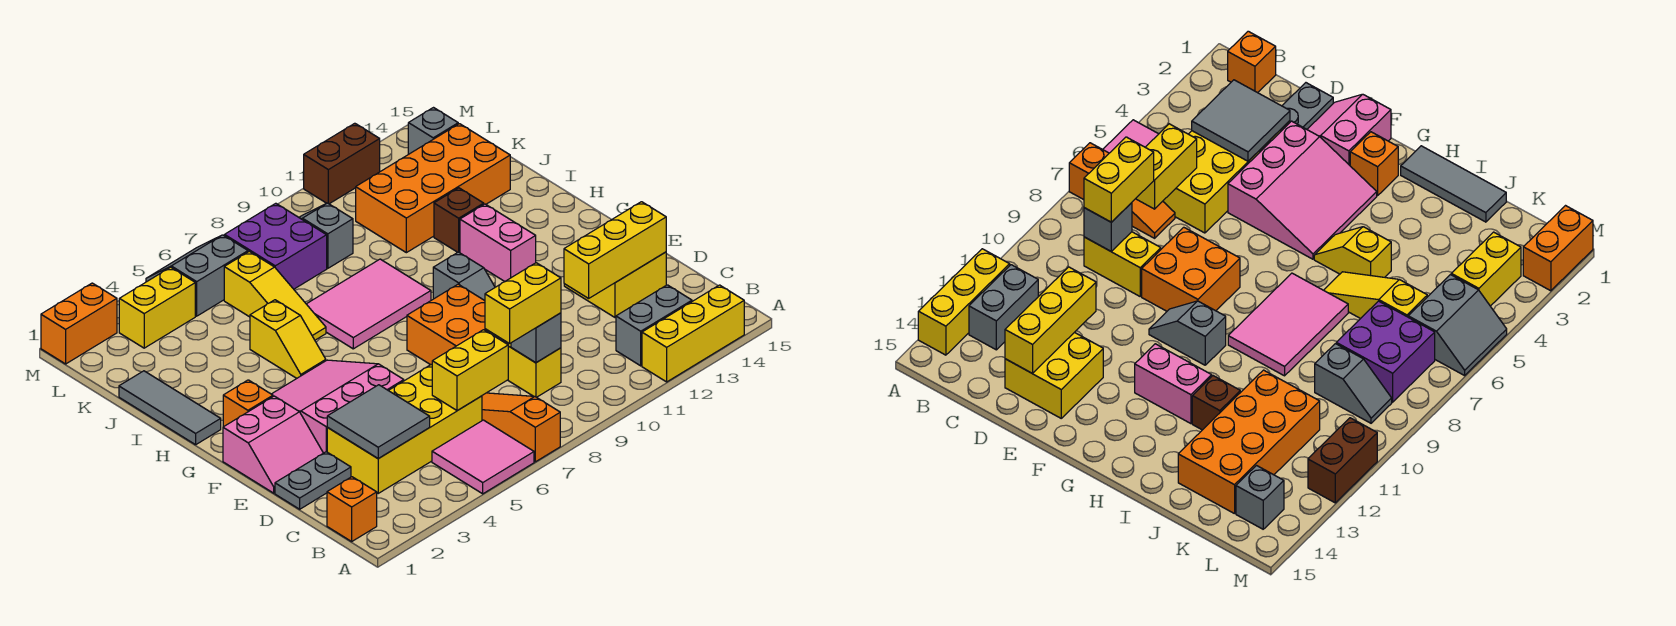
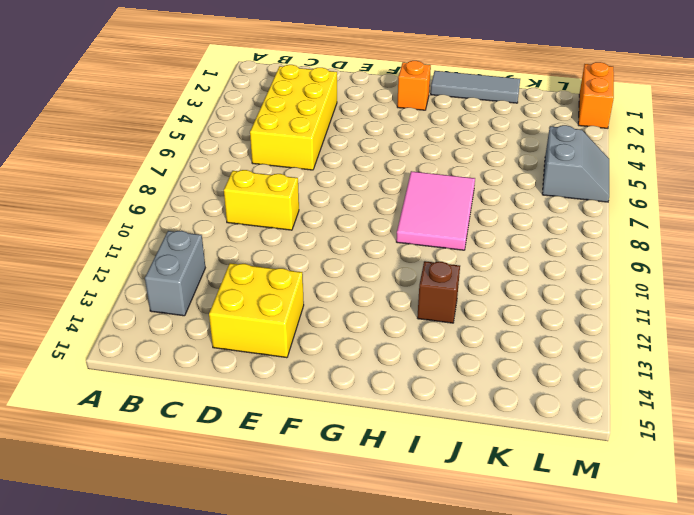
none -> pink 2x2 tile [432,420,534,494]
none -> orange 1x3 slope [482,393,560,462]
none -> yellow 1x3 brick [642,285,744,382]
none -> orange 1x1 brick [327,477,377,541]

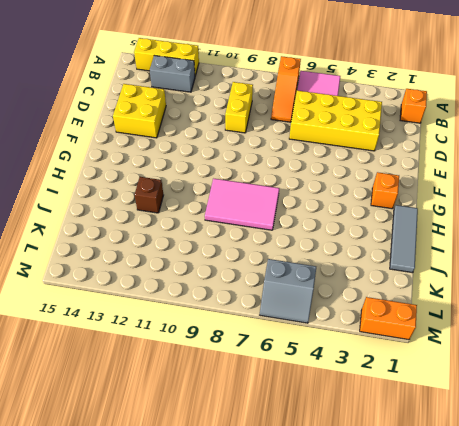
none -> grey 1x2 plate [275,452,351,509]
none -> pink 2x2 slope [223,396,323,493]
none -> pink 3x3 slope [272,360,404,453]
none -> orange 2x2 brick [407,284,487,365]

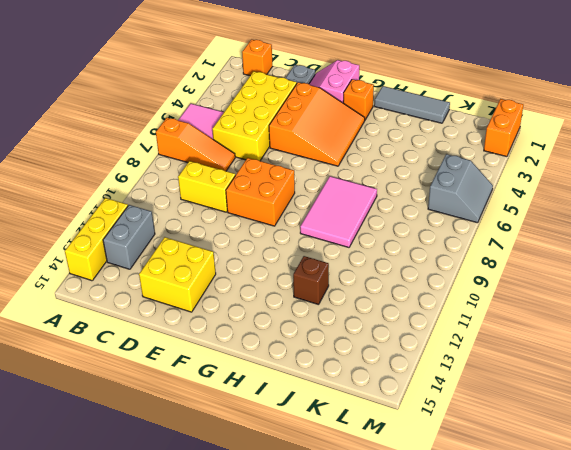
orange 3x3 slope [269,82,365,166] -> pink 3x3 slope [272,360,404,453]
none -> grey 1x2 slope [433,252,495,301]
none -> pink 1x2 brick [460,204,536,282]
none -> yellow 1x2 slope [250,300,326,378]
none -> yellow 1x3 slope [224,251,326,340]

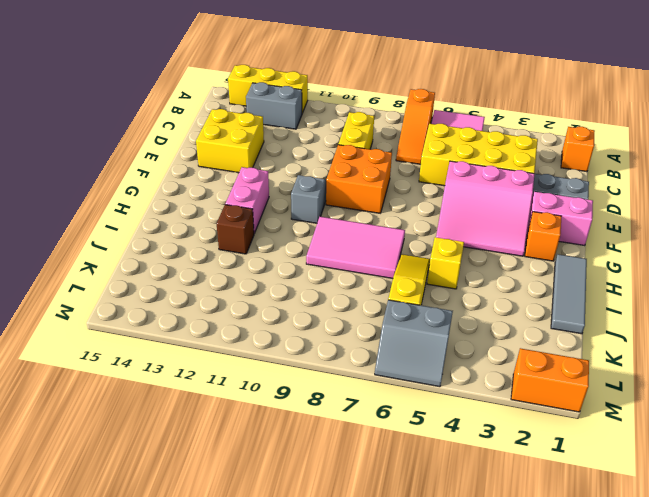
none -> orange 2x4 brick [356,124,510,253]
none -> purple 2x2 brick [225,203,327,289]
none -> grey 1x2 slope [299,203,353,268]
none -> yellow 1x2 brick [119,267,195,348]

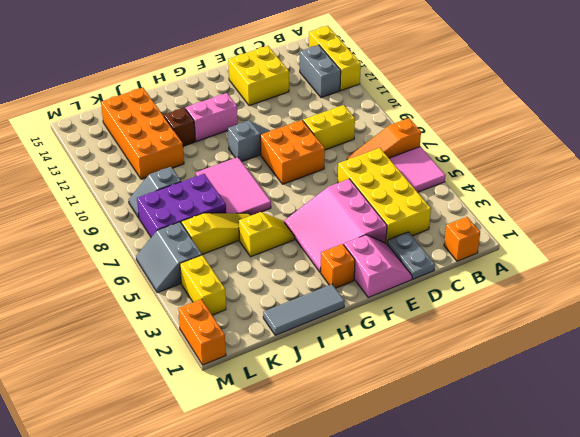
purple 2x3 brick [137,174,226,237] -> purple 2x2 brick [225,203,327,289]
none -> grey 1x1 brick [408,108,458,154]
none -> brown 1x2 brick [304,123,380,204]
none -> grey 2x2 tile [327,385,430,459]
none -> yellow 1x2 brick [432,330,508,411]

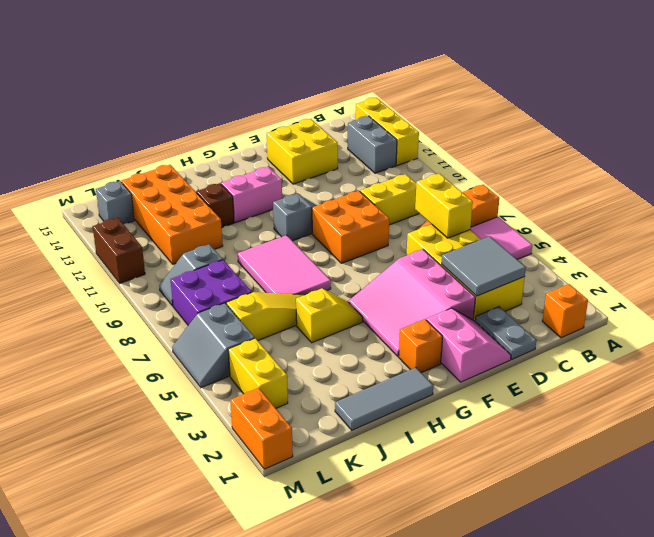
none -> grey 1x1 brick [511,313,561,363]
none -> yellow 1x3 brick [564,202,666,298]
none -> yellow 1x2 brick [485,263,561,344]

